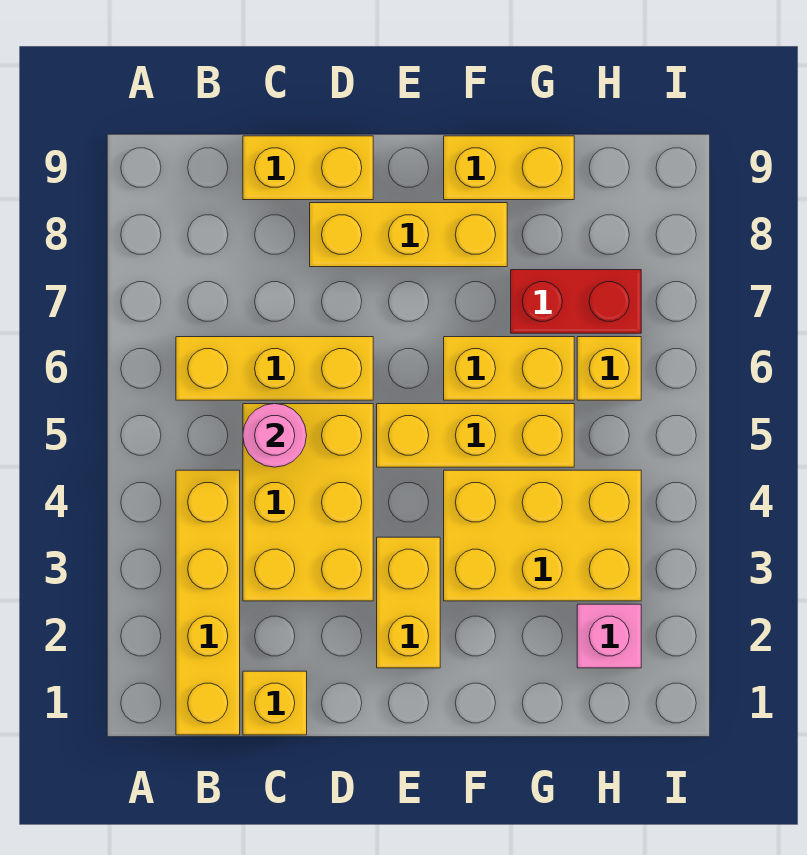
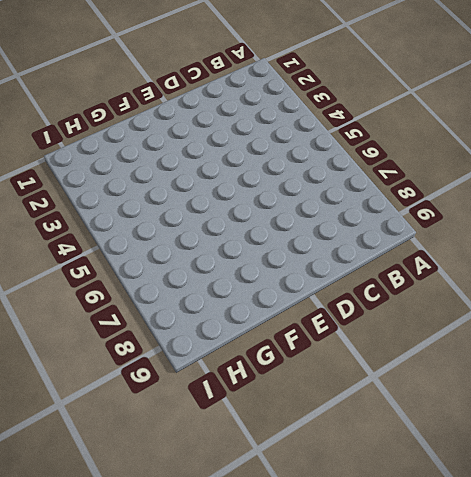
none -> yellow 1x4 brick [176,470,240,735]
none -> yellow 1x3 brick [176,337,373,400]
none -> yellow 1x1 brick [243,671,307,735]

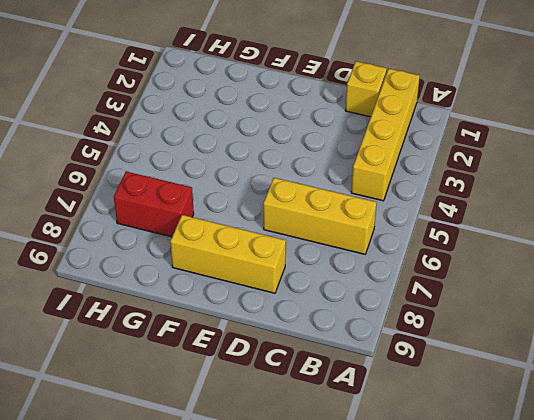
none -> yellow 2x3 brick [243,404,373,601]
none -> yellow 1x2 brick [243,136,373,200]
none -> yellow 1x2 brick [377,537,440,668]

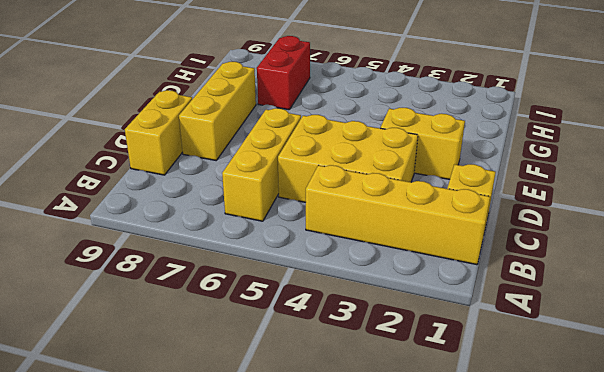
none -> yellow 1x3 brick [377,404,574,467]
none -> yellow 2x3 brick [444,470,641,601]
none -> yellow 1x2 brick [444,337,574,400]

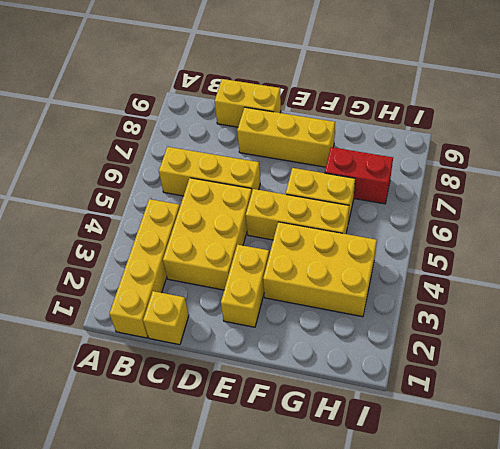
none -> yellow 1x2 brick [444,136,574,200]
none -> pink 1x1 brick [577,604,641,668]
none -> yellow 1x1 brick [577,337,641,400]

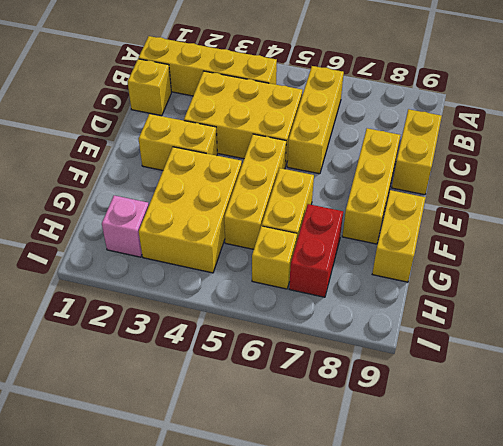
none -> pink 1x1 round brick [243,404,307,467]

